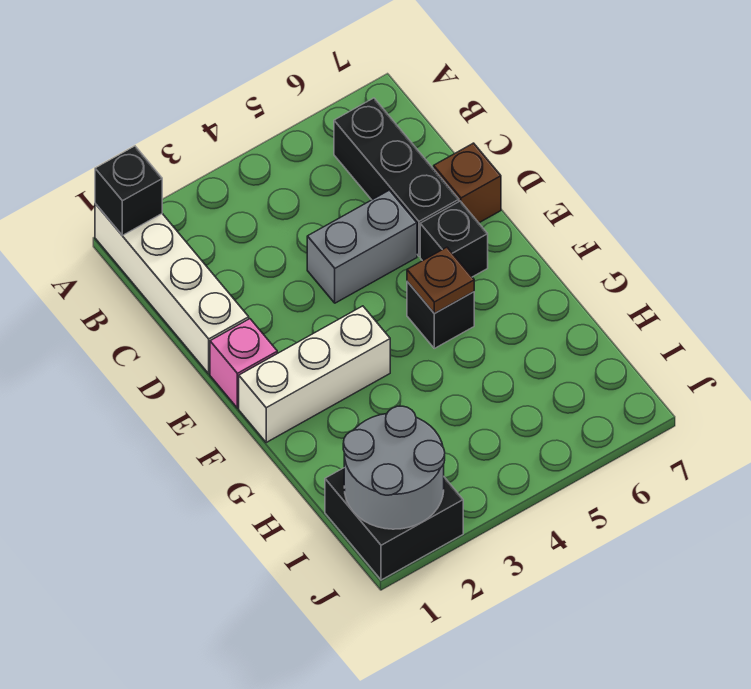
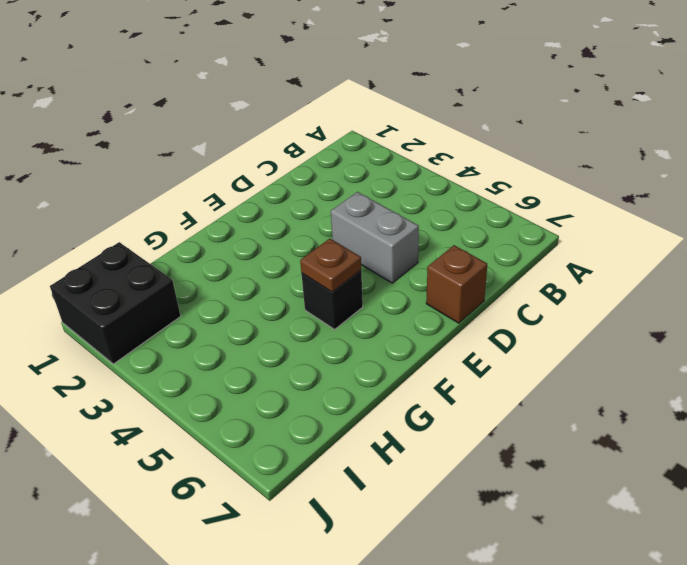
none -> white 1x4 brick [95,204,249,374]
none -> black 1x3 brick [334,98,459,256]
none -> pink 1x1 brick [210,319,277,408]

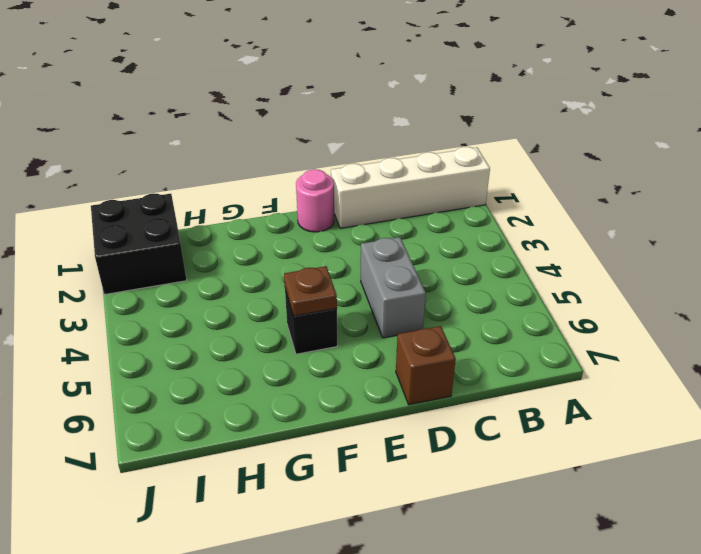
pink 1x1 round brick [296,169,334,232] -> pink 1x1 brick [210,319,277,408]
none -> black 1x3 brick [334,98,459,256]
none -> black 1x1 brick [420,201,488,277]
none -> white 1x3 brick [239,306,390,442]

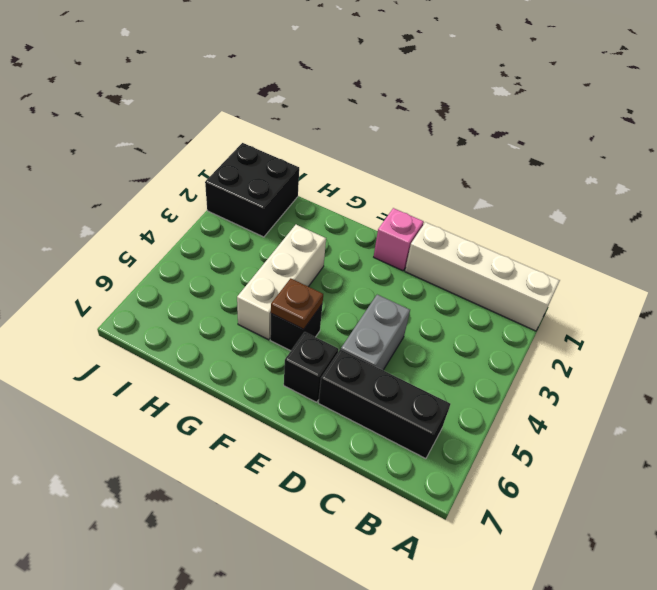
white 1x3 brick [237,225,326,340] -> white 1x3 brick moved to [239,306,390,442]
none -> brown 1x1 brick [434,143,501,223]
none -> black 1x1 brick [95,146,162,235]
none -> grey 2x2 round brick [343,406,445,529]

